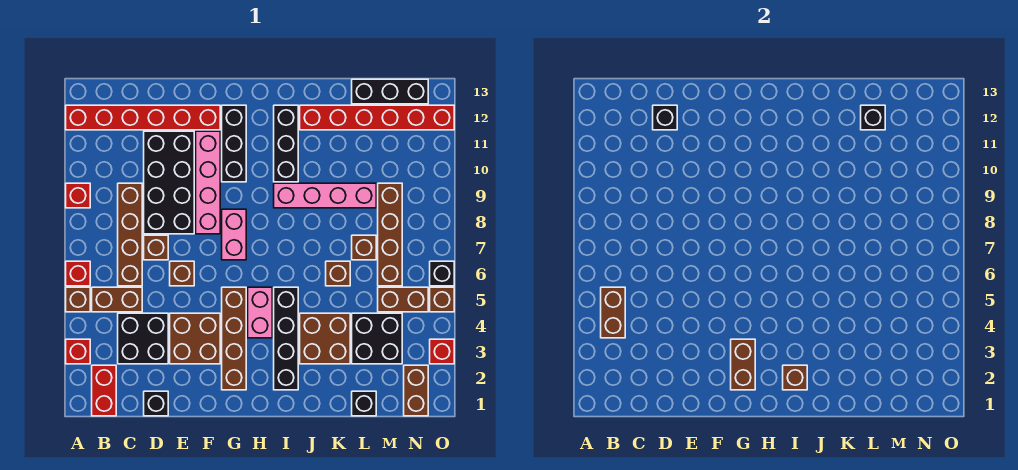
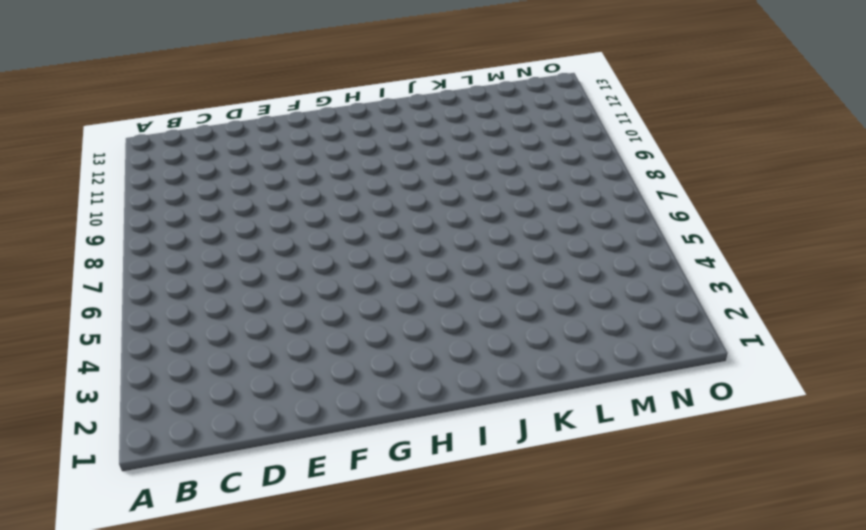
none -> red 1x1 brick [66,339,90,364]
none -> brown 1x1 brick [66,287,90,312]
none -> red 1x1 brick [66,261,90,286]
none -> red 1x1 brick [66,183,90,208]

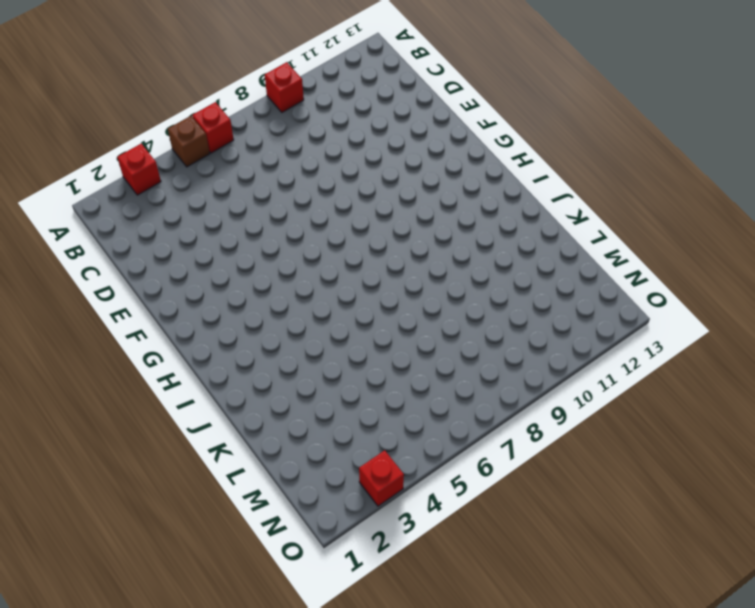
none -> red 1x6 brick [66,105,220,130]
none -> red 1x2 brick [92,365,116,416]
none -> brown 1x2 brick [92,287,142,312]
none -> black 2x2 brick [118,313,168,364]

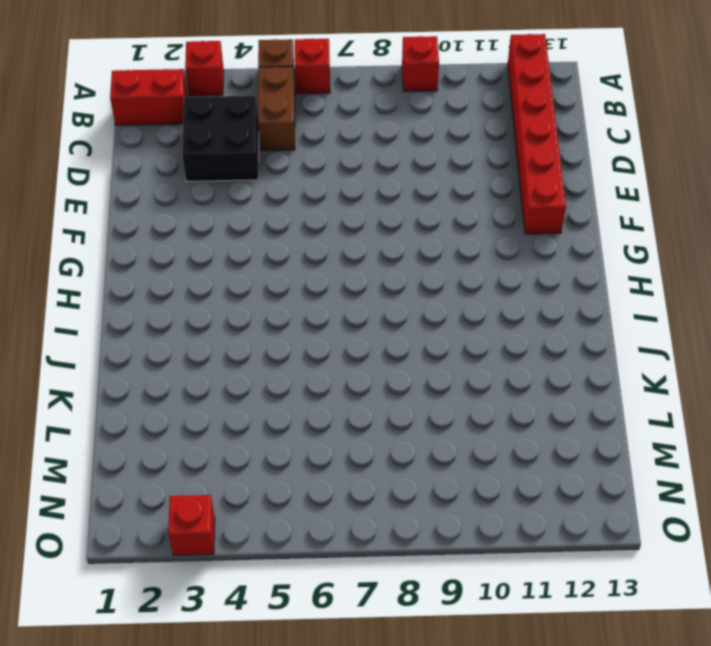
none -> brown 1x4 brick [118,183,142,286]
none -> black 1x1 brick [144,391,168,416]
none -> brown 1x1 brick [144,235,168,260]
none -> black 2x4 brick [144,131,194,234]

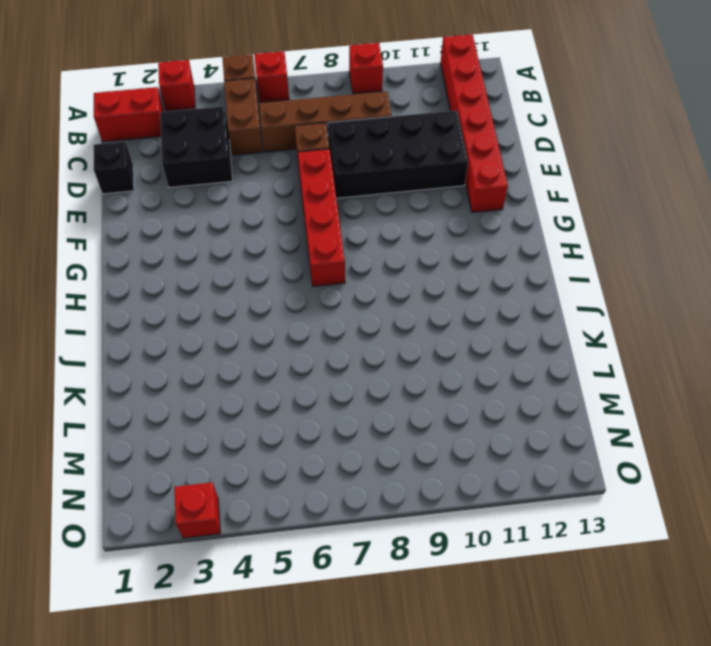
red 1x4 brick [298,149,345,286] -> pink 1x2 brick [222,209,246,260]
none -> brown 2x2 brick [170,313,220,364]
none -> brown 1x1 brick [170,261,194,286]
none -> pink 1x4 brick [196,131,220,234]
none -> brown 1x4 brick [222,287,246,390]

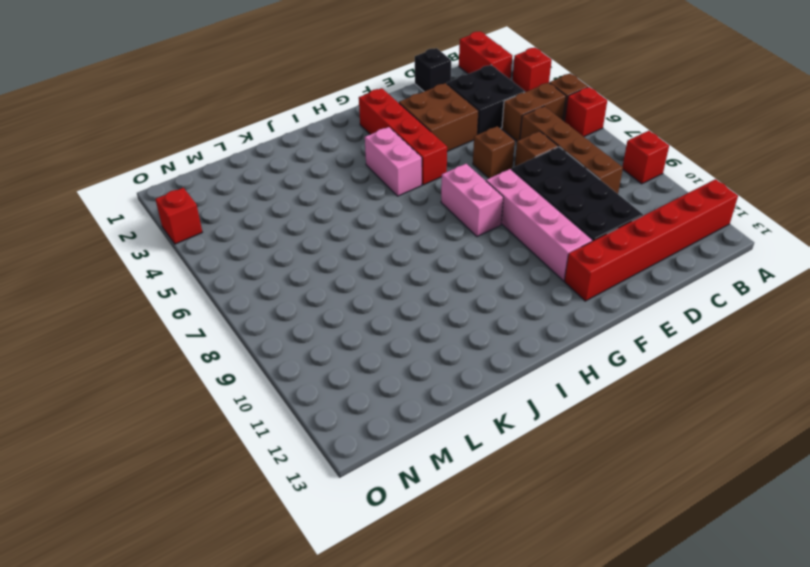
red 1x4 brick [359,88,447,185] -> brown 1x4 brick [222,287,246,390]
none -> black 1x3 brick [222,105,246,182]
none -> black 1x4 brick [274,287,298,390]
none -> pink 1x4 brick [274,183,376,208]
none -> black 1x3 brick [274,105,298,182]

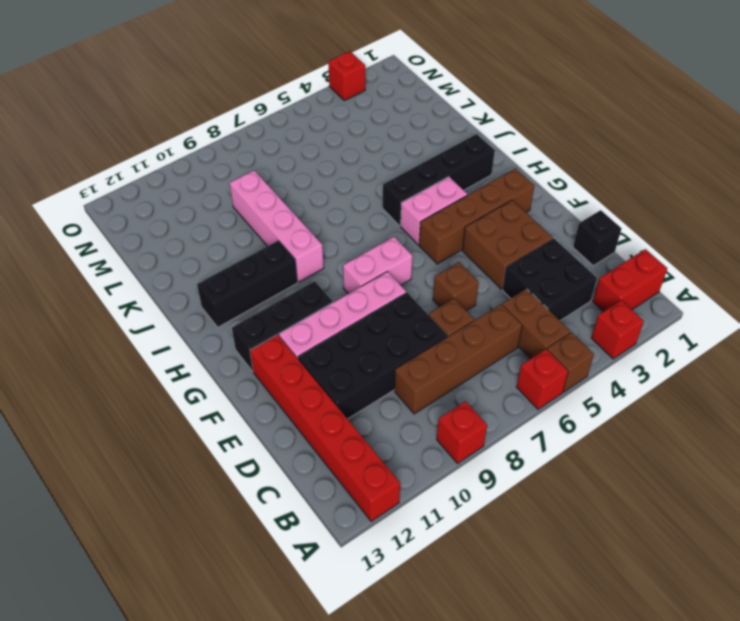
none -> brown 2x2 brick [300,313,350,364]
none -> red 1x6 brick [300,105,454,130]
none -> brown 1x1 brick [326,261,350,286]
none -> black 1x1 brick [352,391,376,416]

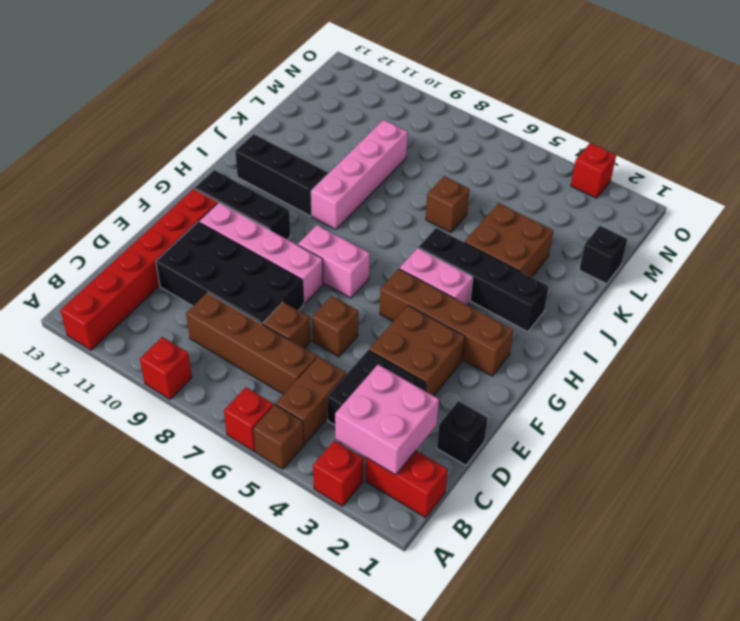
pink 2x2 brick [335,365,439,475] -> none
none -> red 1x6 brick [300,105,454,130]
none -> black 2x2 brick [352,313,402,364]
none -> brown 1x1 brick [352,235,376,260]
none -> black 1x3 brick [352,79,428,104]

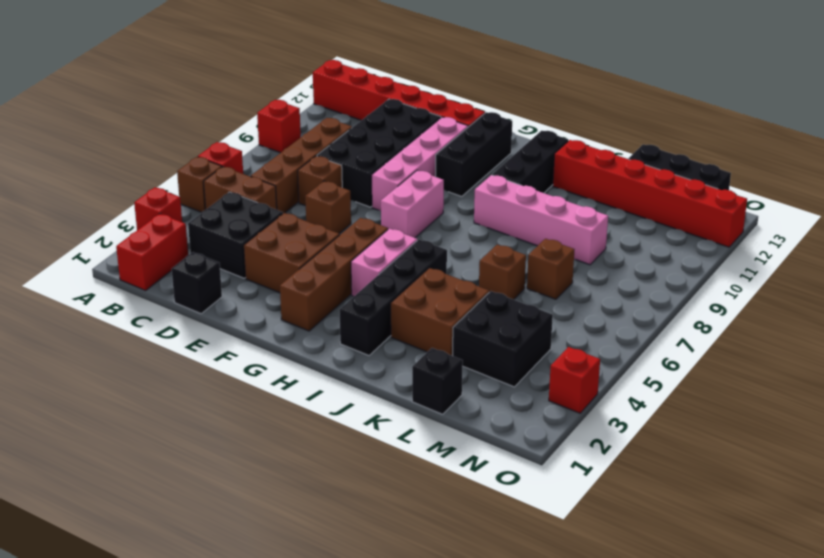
none -> brown 1x2 brick [378,287,428,312]
none -> brown 1x4 brick [378,183,402,286]
none -> brown 1x2 brick [404,365,428,416]
none -> brown 1x1 brick [430,287,454,312]

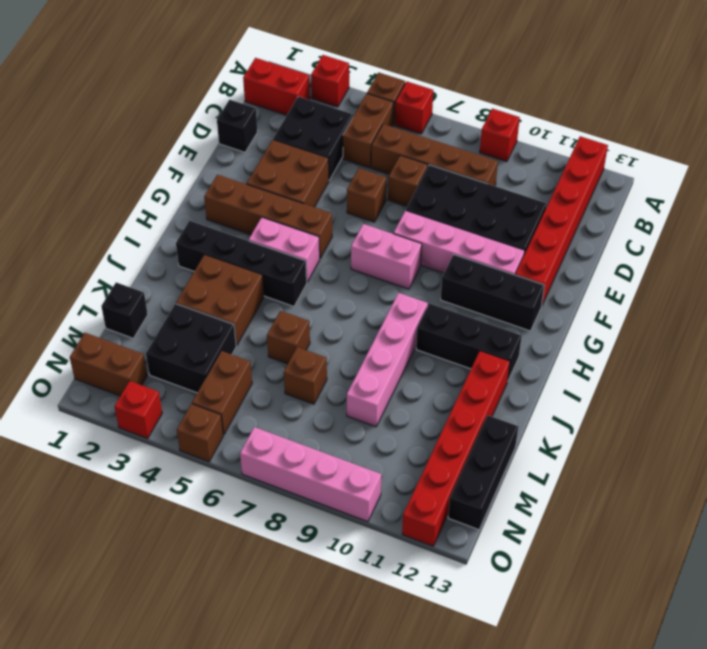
pink 1x4 brick [240,427,381,522] -> none
none -> brown 1x4 brick [378,183,402,286]
none -> black 1x1 brick [430,261,454,286]
none -> brown 1x2 brick [601,287,625,338]
none -> black 1x1 brick [653,105,677,130]

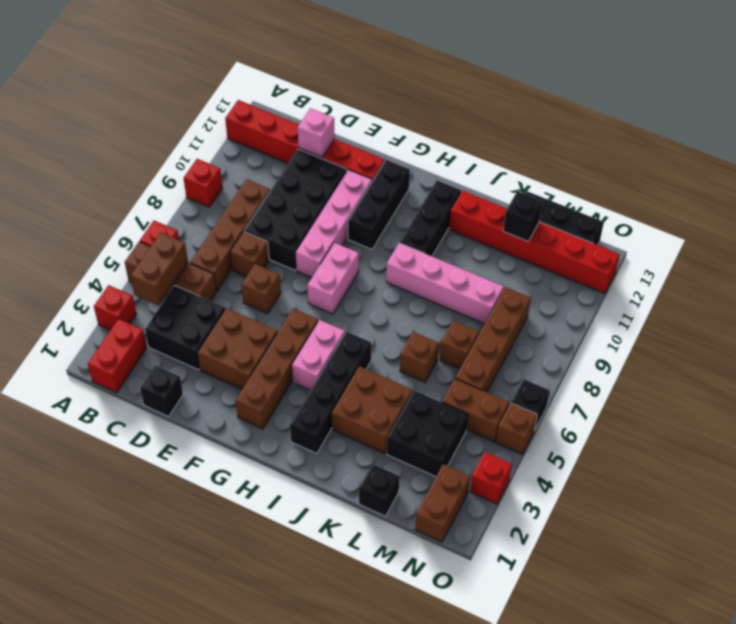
pink 1x1 brick [298,108,335,157] -> black 1x1 brick [653,105,677,130]
none -> brown 1x2 brick [731,339,755,390]
none -> brown 1x1 brick [783,365,807,390]

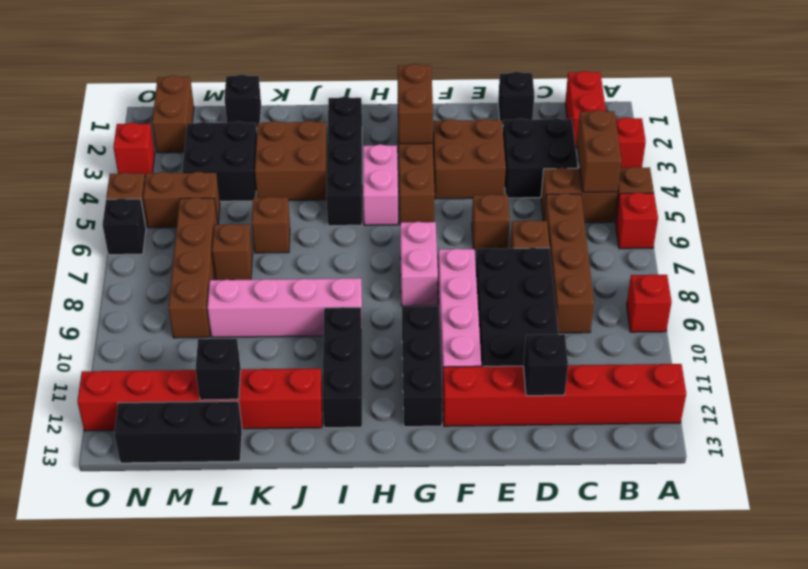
none -> brown 1x1 brick [783,365,807,390]

